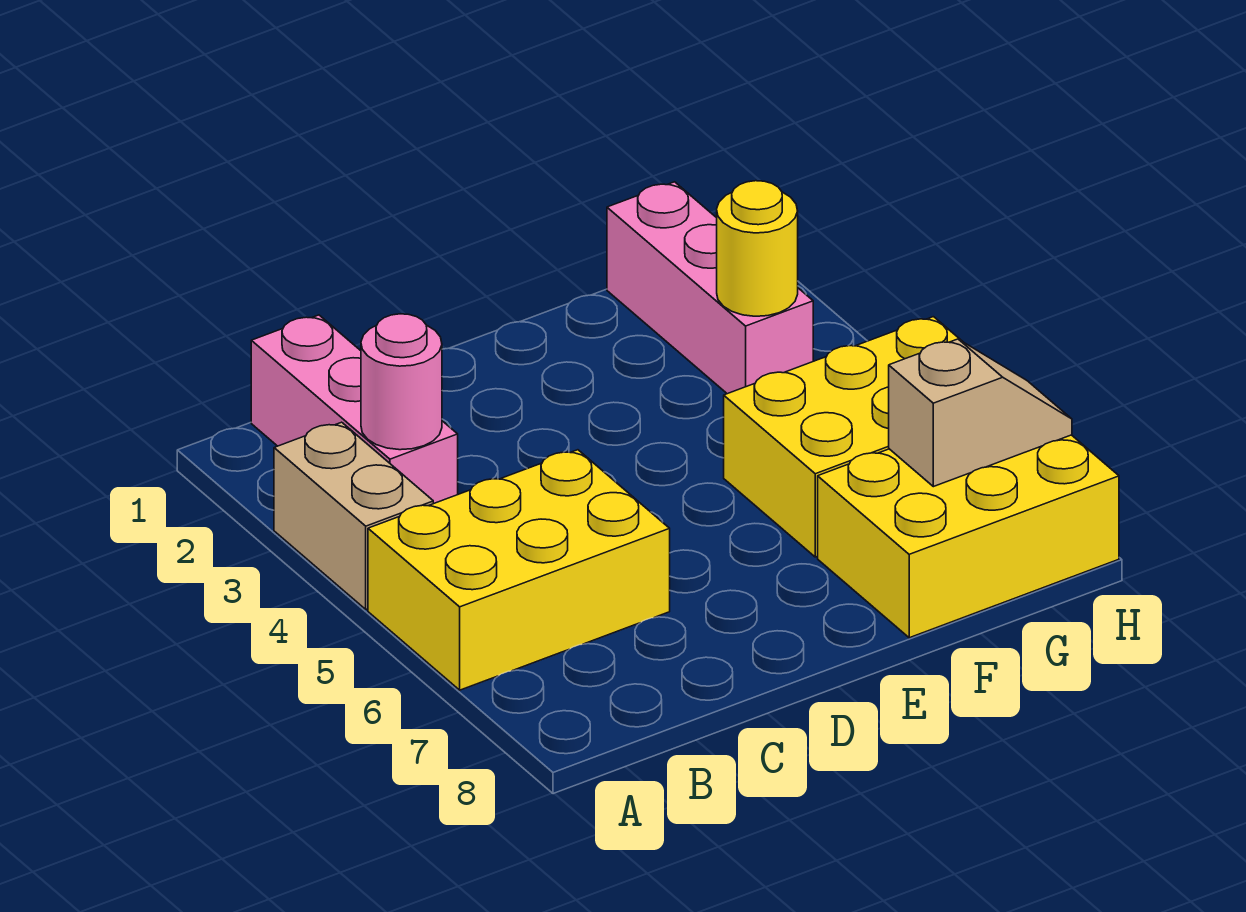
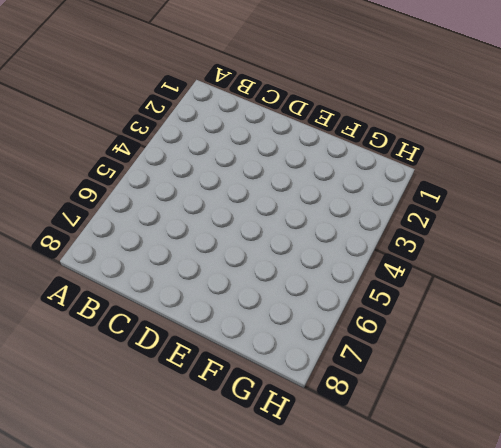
none -> tan 1x2 brick [274,422,433,609]
none -> yellow 2x3 brick [368,450,670,690]

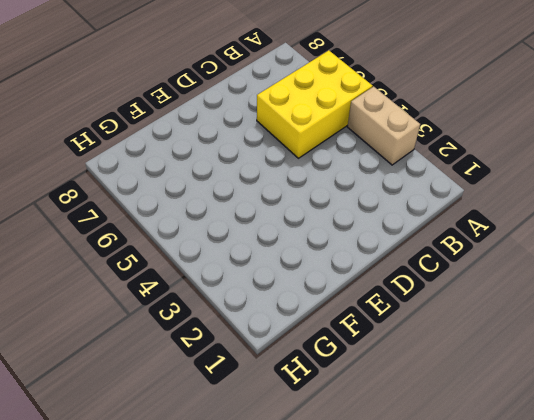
none -> pink 1x3 brick [251,315,458,504]
none -> yellow 2x3 brick [724,317,962,557]

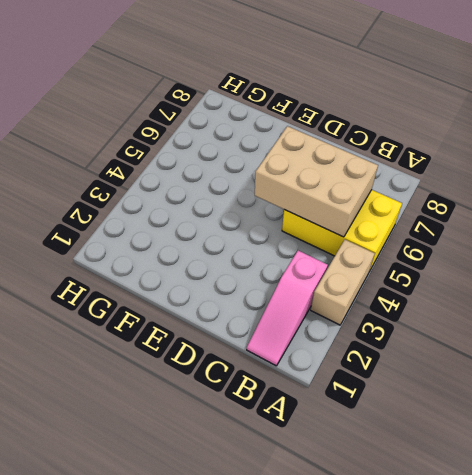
pink 1x3 slope [247,251,328,366] -> pink 1x3 brick [251,315,458,504]
tan 2x3 brick [255,126,378,237] -> none
none -> yellow 2x3 brick [724,317,962,557]
none -> yellow 2x3 brick [818,435,1119,638]

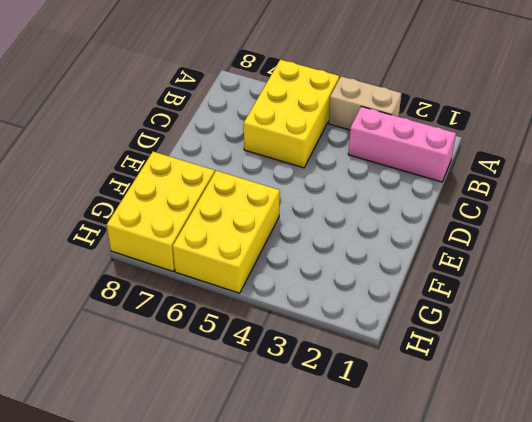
none -> pink 1x3 brick [607,182,813,394]
none -> pink 1x1 round brick [361,314,442,450]

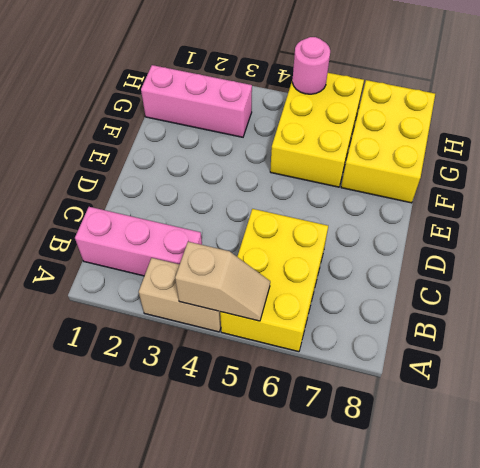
tan 1x2 slope [175,242,270,321] -> tan 1x2 slope turned to [889,339,1072,487]
pink 1x1 round brick [292,37,330,94] -> pink 1x1 round brick moved to [361,314,442,450]
none -> yellow 1x1 round brick [717,181,798,316]

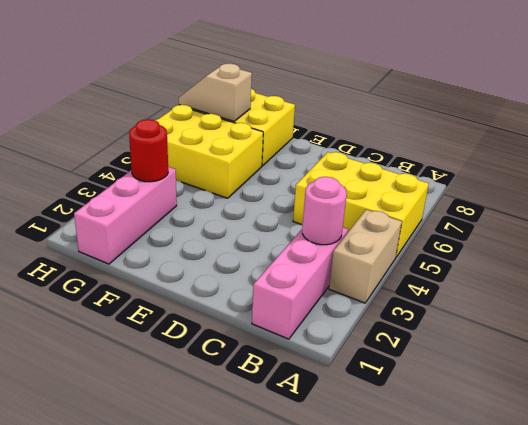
red 1x1 round brick [129,119,168,182] -> yellow 1x1 round brick [717,181,798,316]

